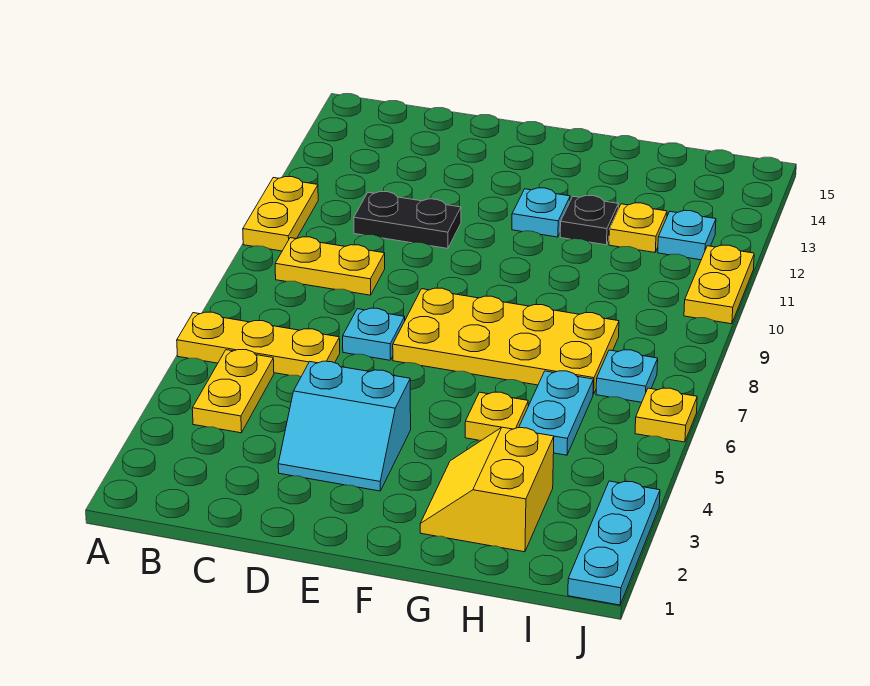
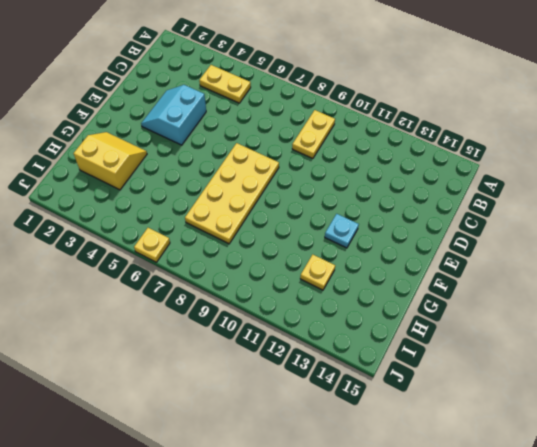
none -> yellow 1x3 plate [177,312,340,377]
none -> yellow 1x2 plate [243,177,318,251]
none -> black 1x2 plate [354,192,461,249]

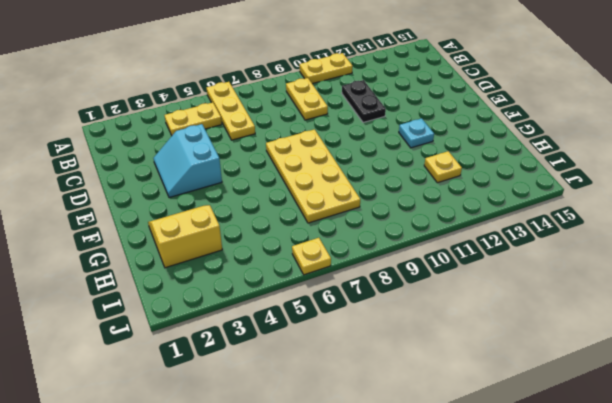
none -> cyan 1x1 plate [343,308,405,360]
none -> yellow 1x1 plate [465,392,528,440]
none -> black 1x1 plate [560,196,619,245]

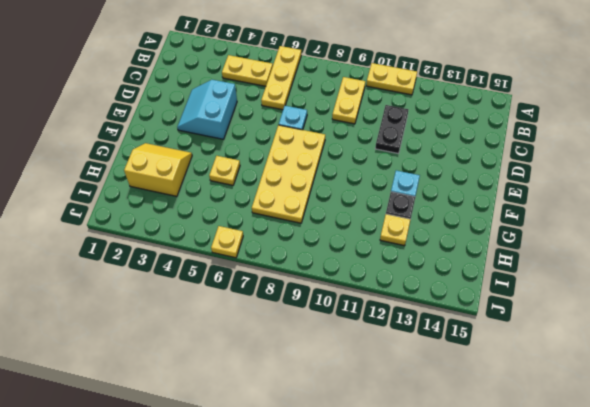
none -> cyan 1x2 plate [519,371,594,455]
none -> cyan 1x1 plate [596,350,658,402]
none -> cyan 1x1 plate [658,211,716,260]

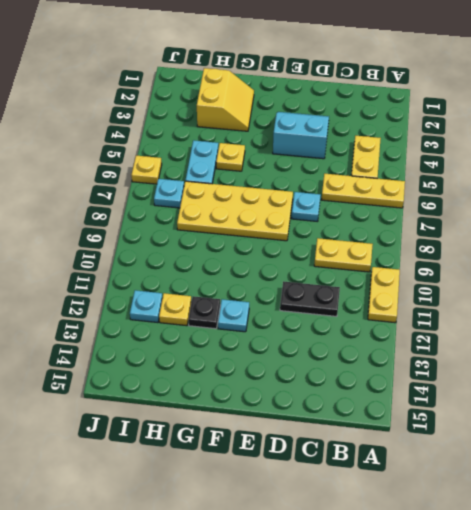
none -> cyan 1x3 plate [568,481,660,605]
none -> yellow 1x2 plate [684,245,754,324]

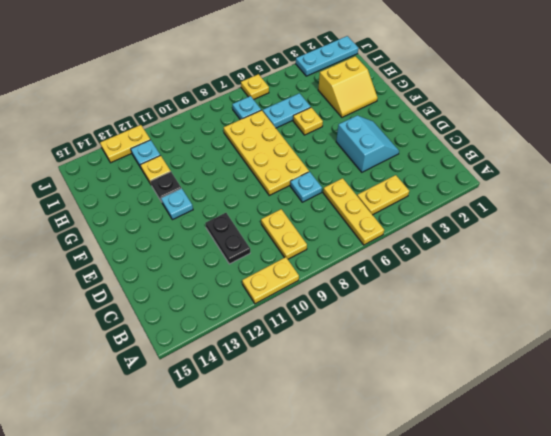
yellow 1x2 plate [100,125,150,163] -> yellow 1x2 plate moved to [684,245,754,324]

